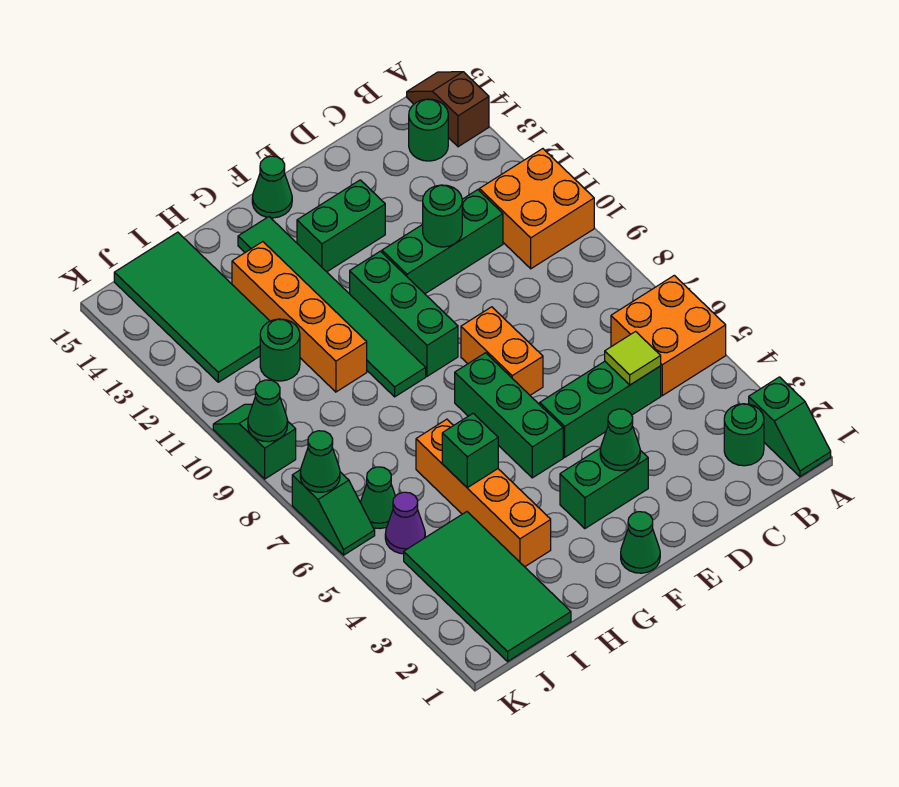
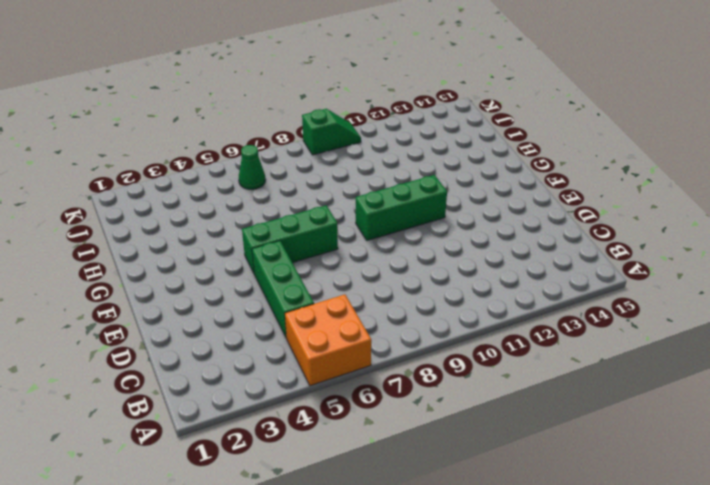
none -> green 1x2 slope [749,377,831,477]
none -> orange 2x2 brick [479,149,594,269]
none -> brown 1x2 slope [407,72,489,147]
none -> green 1x1 round brick [724,404,764,466]

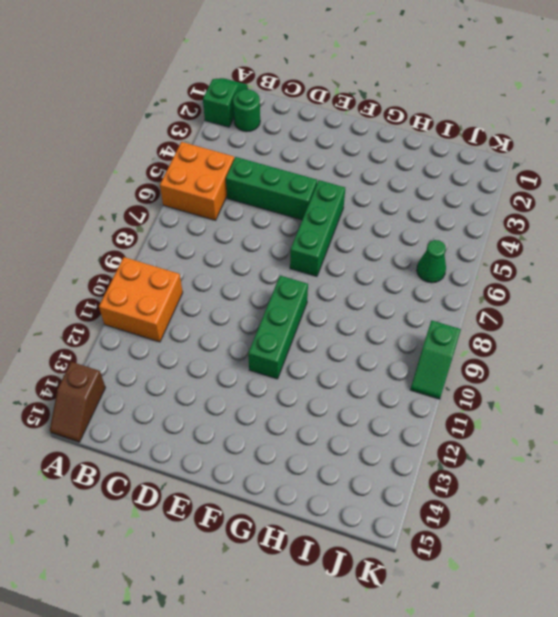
none -> green 1x1 round brick [409,99,448,161]
none -> green 1x3 brick [382,190,503,294]
none -> green 1x2 brick [560,448,648,529]
none -> orange 1x2 brick [461,307,543,395]

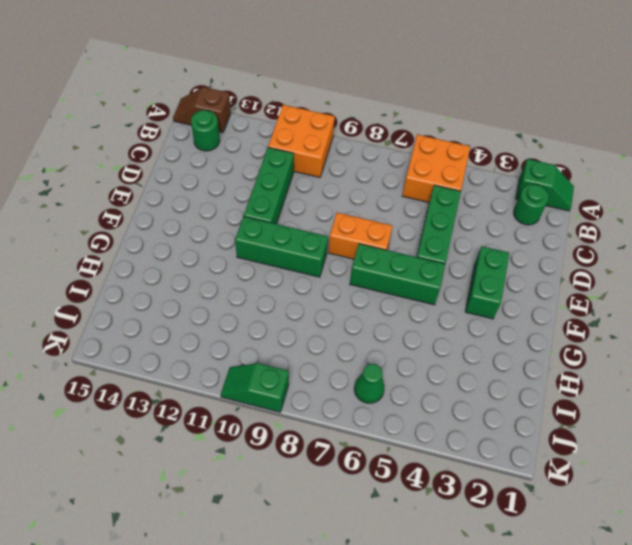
none -> green 1x2 brick [297,180,385,272]
none -> green 1x1 cone [621,512,660,573]
none -> green 1x1 cone [252,156,292,218]
none -> green 1x6 tile [238,217,426,397]

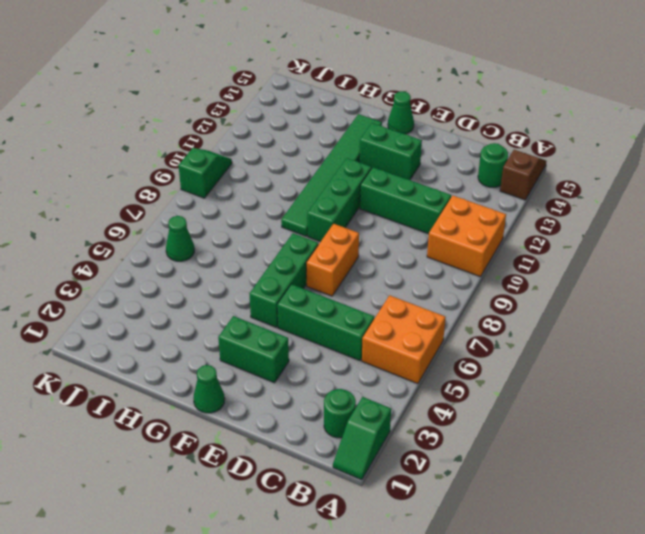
none -> orange 1x4 brick [416,419,551,567]
none -> orange 1x4 brick [232,242,367,392]
none -> green 2x4 tile [404,512,571,661]
none -> green 1x1 round brick [260,319,300,381]

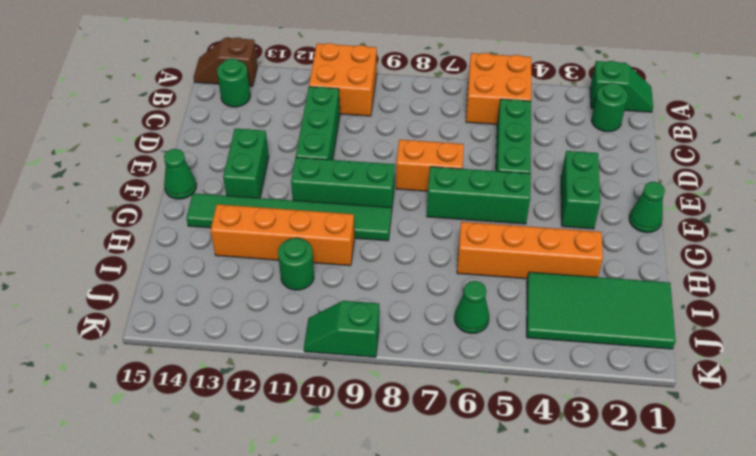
none -> green 2x4 tile [114,232,270,382]
none -> purple 1x1 cone [385,492,425,554]
none -> green 1x2 slope [292,470,375,555]
none -> lime 1x1 tile [605,332,661,385]

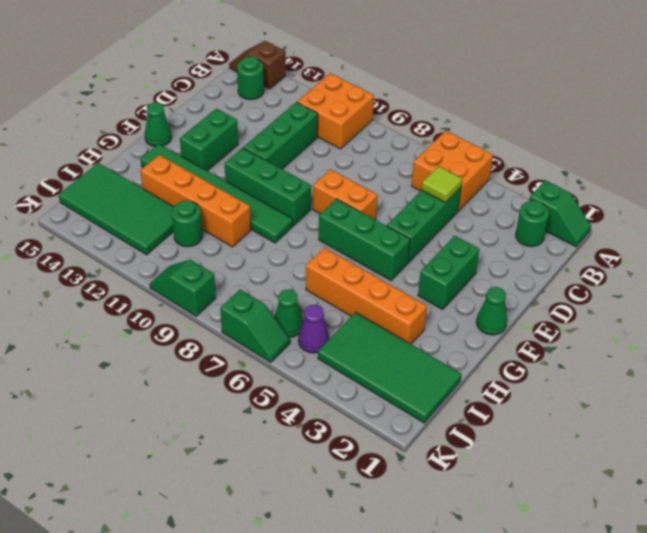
none -> green 1x1 round brick [423,185,462,247]
none -> green 1x1 cone [600,409,640,471]
none -> green 1x1 brick [442,413,498,488]
none -> green 1x1 cone [300,431,340,492]

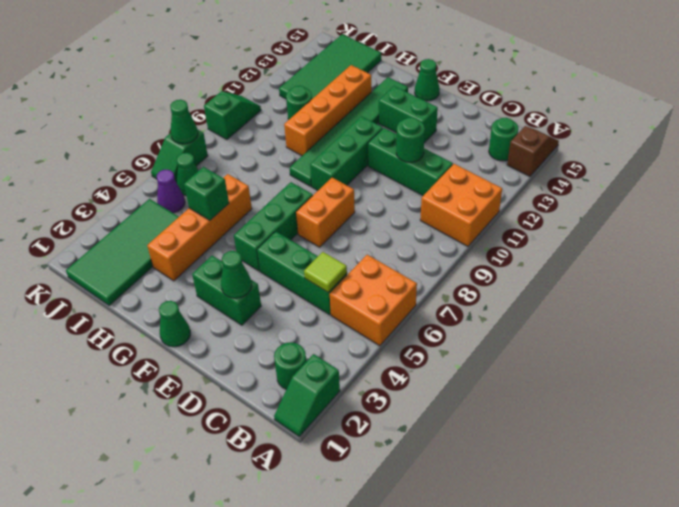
none -> green 1x1 cone [248,380,288,442]

